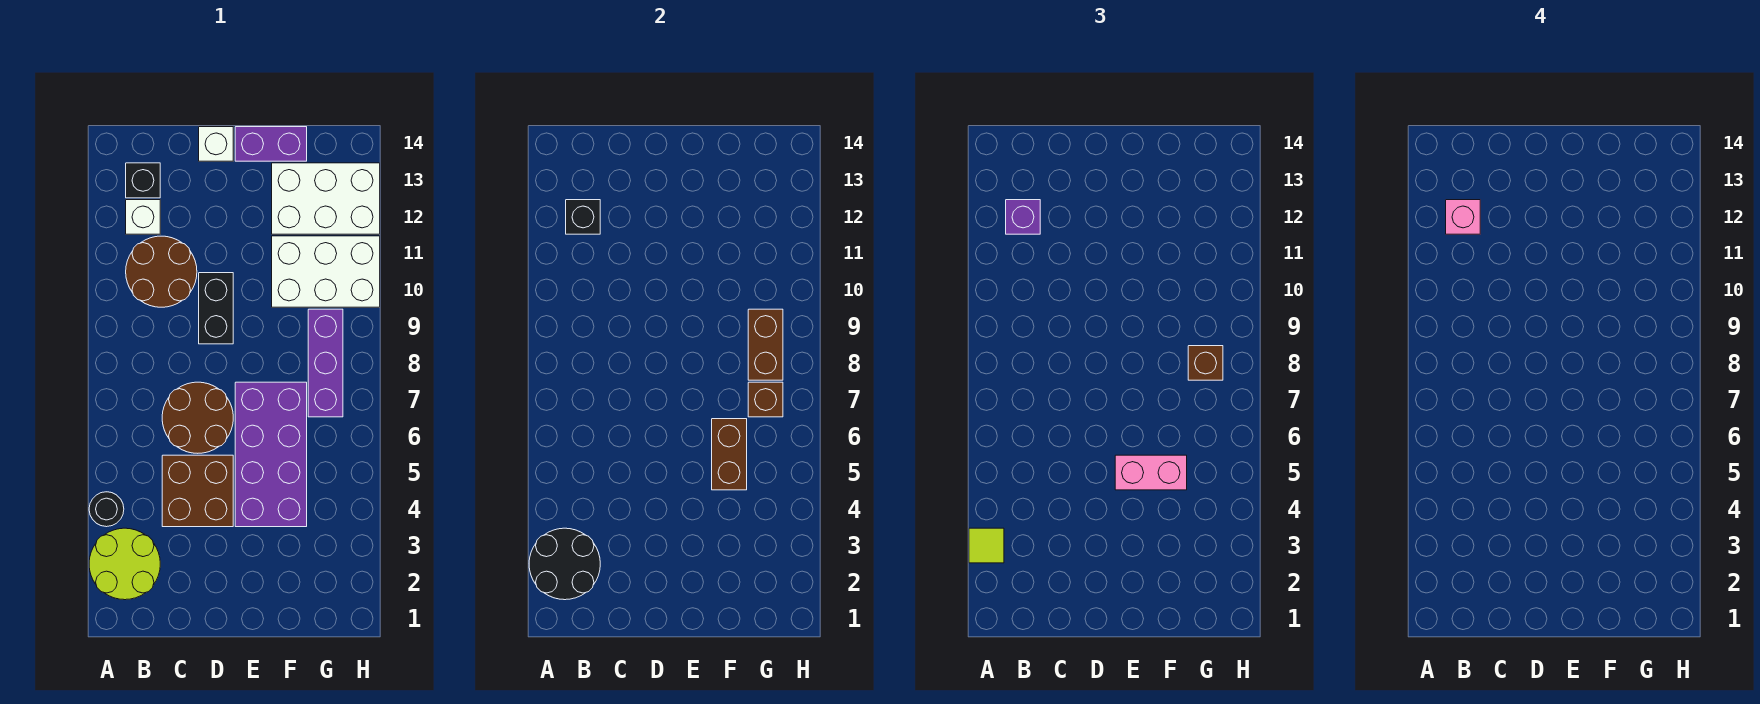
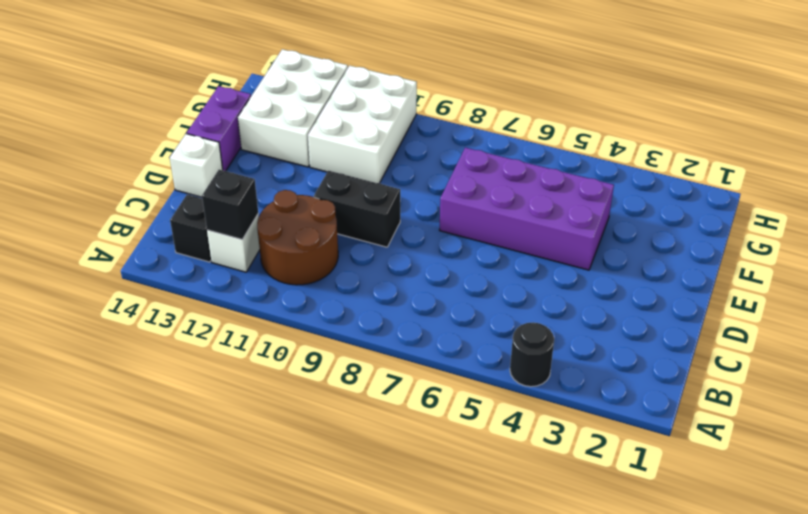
none -> lime 2x2 round brick [89,528,160,600]
none -> brown 2x2 brick [162,455,233,527]
none -> brown 2x2 round brick [162,382,233,453]

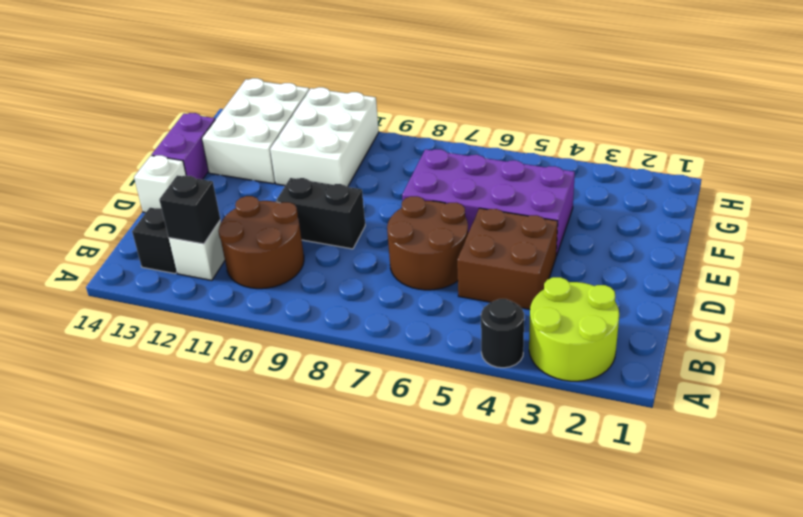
none -> purple 1x3 brick [308,309,343,417]
none -> black 2x2 round brick [529,528,600,600]
none -> brown 1x2 brick [712,419,747,490]

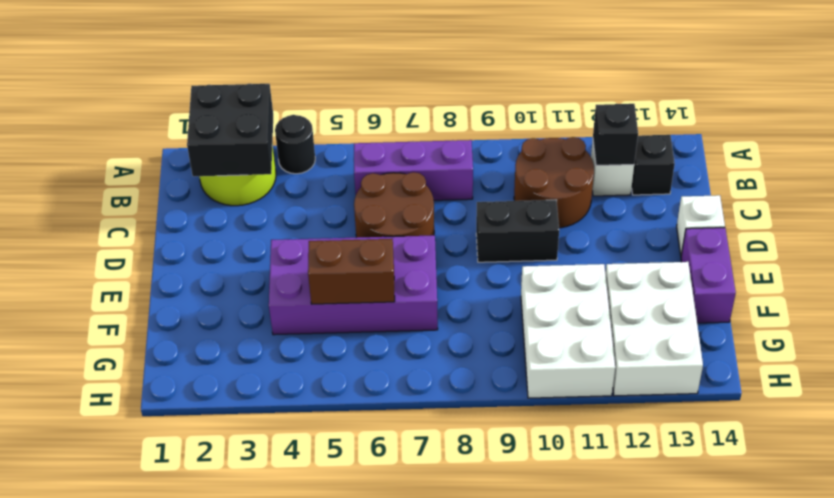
black 2x2 brick [187,84,273,176] -> black 2x2 round brick [529,528,600,600]
purple 1x3 brick [354,140,473,200] -> purple 1x3 brick moved to [308,309,343,417]
none -> brown 2x2 brick [162,455,233,527]
none -> brown 1x1 brick [748,382,783,417]
none -> brown 1x2 brick [748,309,783,380]

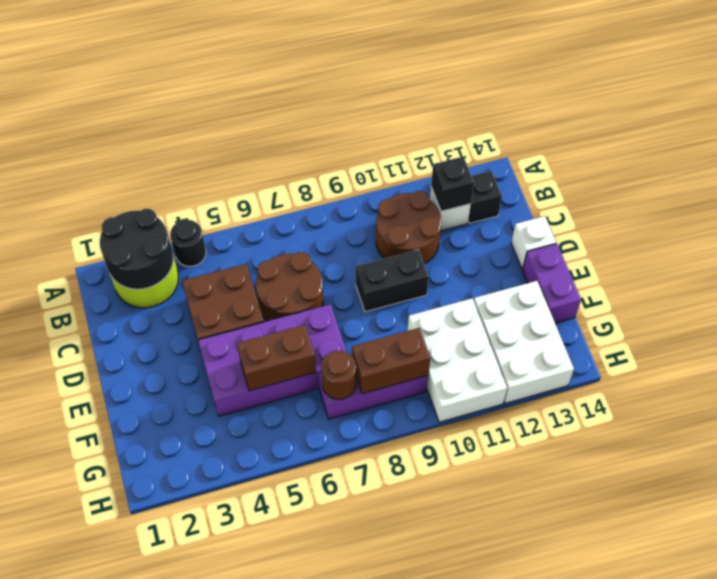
brown 1x1 round brick [321,351,356,399] -> brown 1x1 brick [748,382,783,417]
none -> lime 1x1 tile [969,528,1004,563]
none -> purple 1x1 brick [1006,200,1040,234]
none -> pink 1x2 brick [1115,455,1187,490]

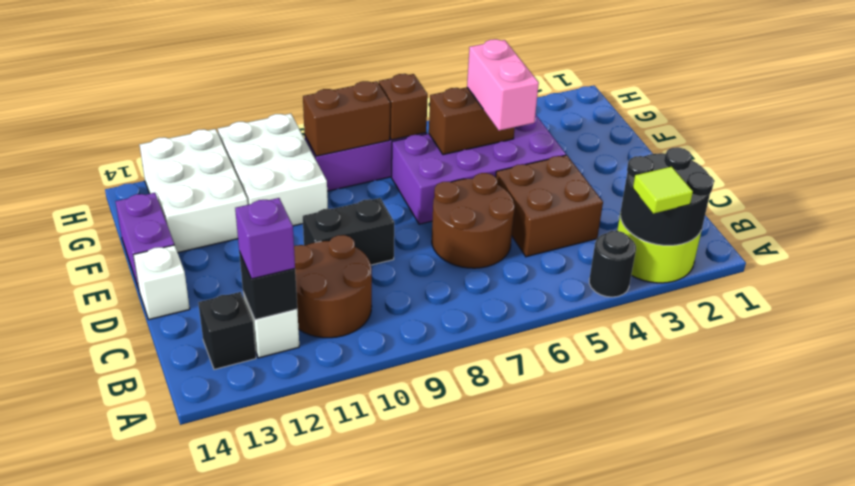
none -> brown 1x1 brick [1188,346,1223,380]
none -> pink 1x1 brick [1446,200,1480,234]

